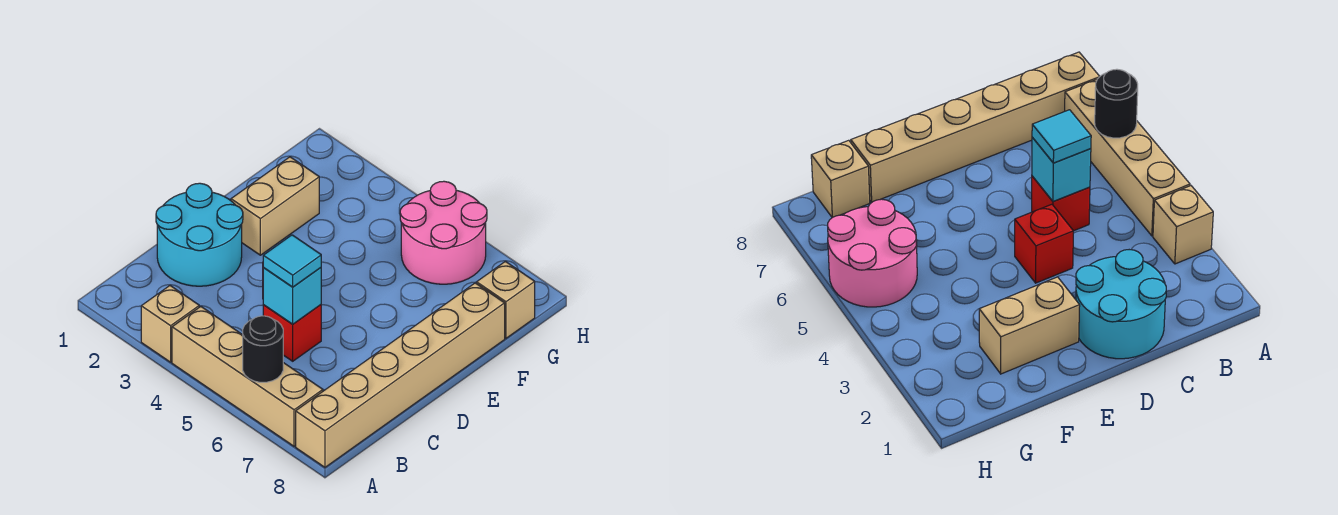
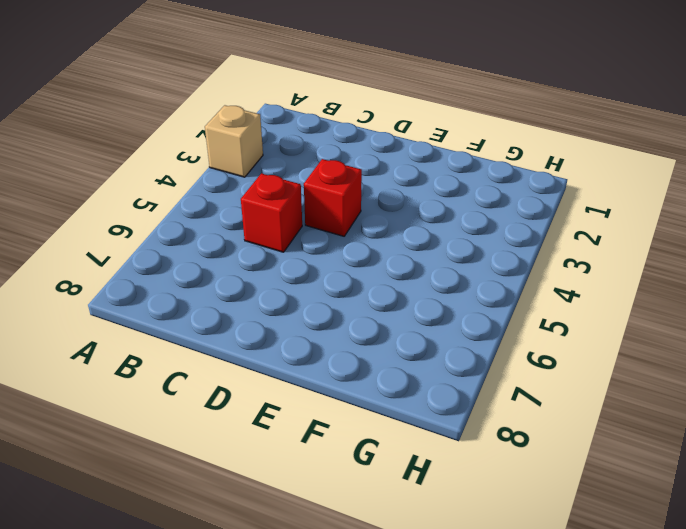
none -> tan 1x4 brick [172,307,323,446]
none -> tan 1x6 brick [296,283,505,467]
none -> cyan 2x2 round brick [156,183,243,286]

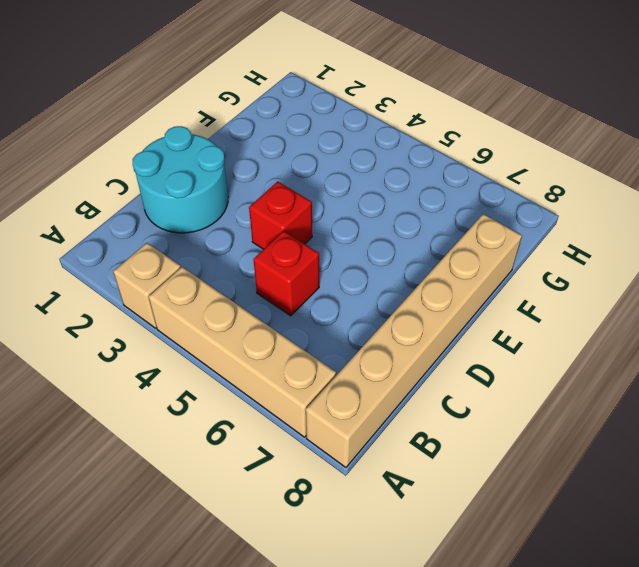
none -> tan 1x2 brick [231,157,319,255]
none -> pink 2x2 round brick [400,181,487,284]
none -> tan 1x1 brick [477,261,535,338]

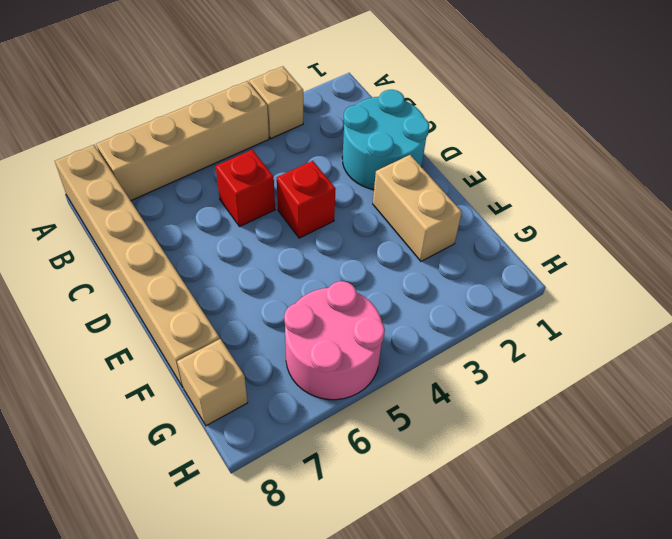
none -> black 1x1 round brick [243,316,283,382]
none -> cyan 1x1 brick [263,268,321,324]
none -> cyan 1x1 tile [263,235,321,287]

